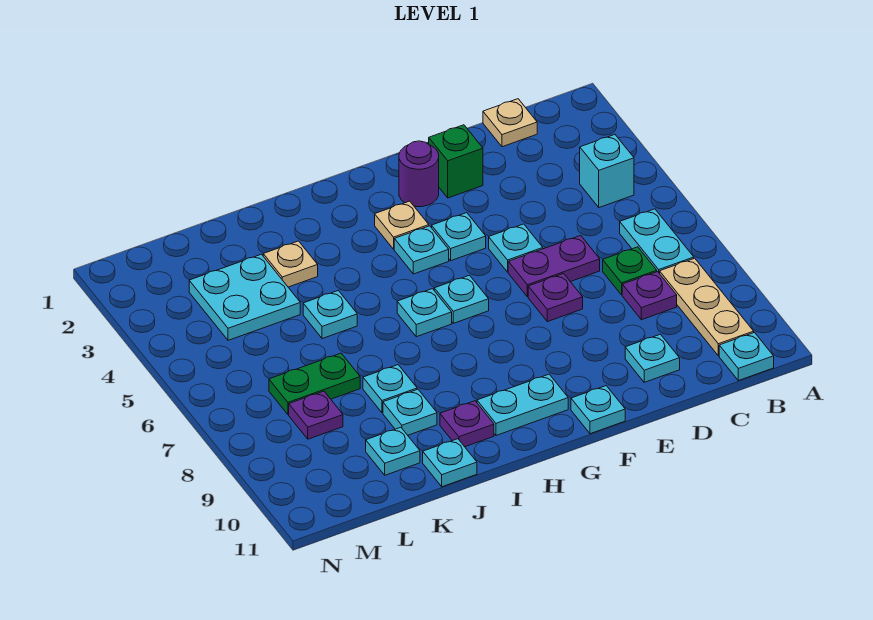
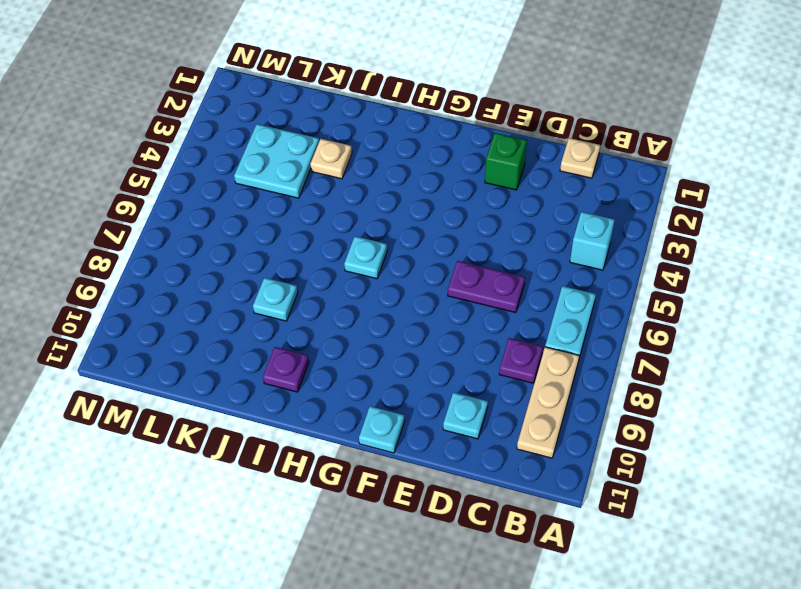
none -> cyan 1x1 plate [719,333,774,381]
none -> green 1x1 plate [603,247,657,295]
none -> cyan 1x1 plate [489,224,543,272]
none -> purple 1x1 plate [528,274,583,322]

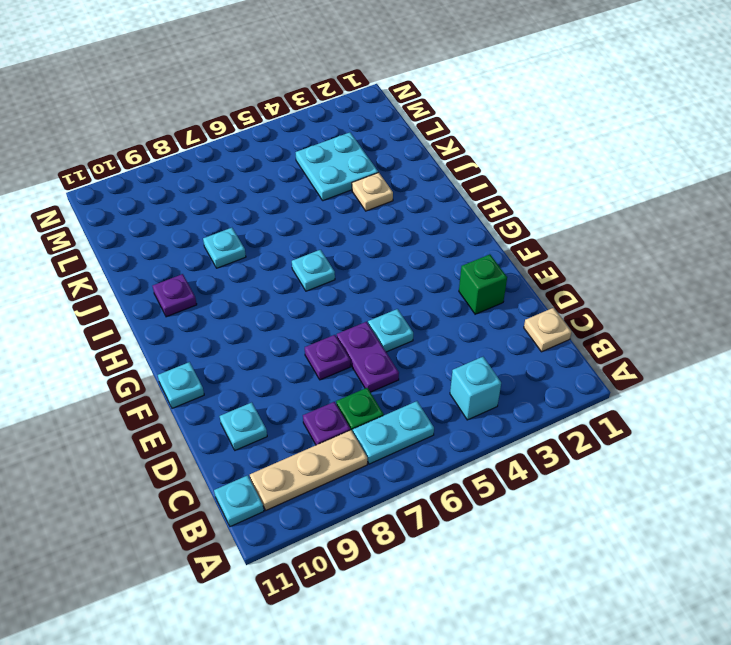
none -> purple 1x1 round brick [399,141,439,207]
none -> cyan 1x1 plate [432,213,486,261]
none -> tan 1x1 plate [375,201,429,249]
none -> cyan 1x1 plate [394,226,449,274]

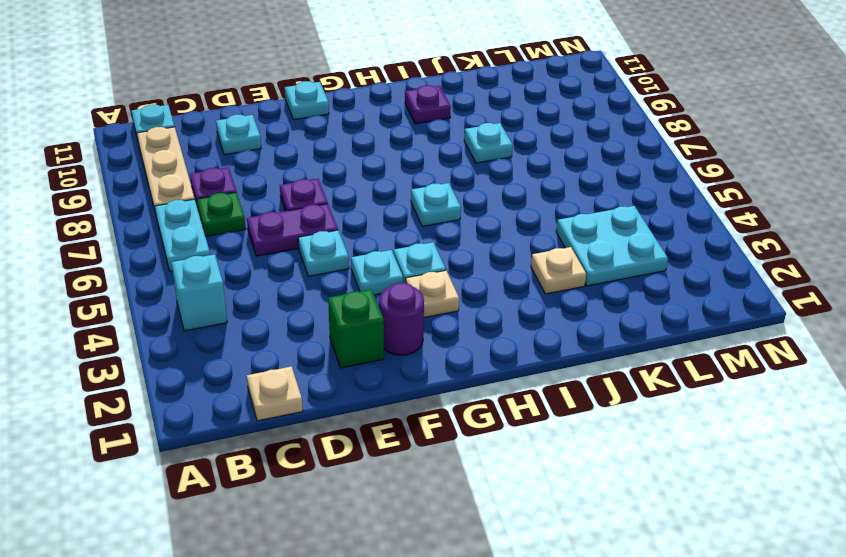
none -> cyan 1x1 plate [434,275,489,323]
none -> cyan 1x2 plate [477,374,568,435]
none -> cyan 1x1 plate [303,290,357,339]
none -> cyan 1x1 plate [383,389,437,435]

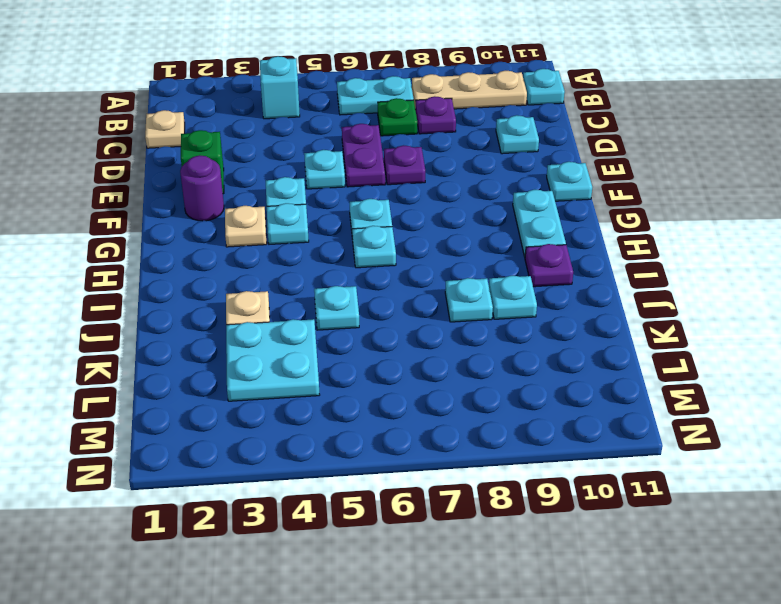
none -> cyan 1x1 plate [423,439,477,487]
none -> green 1x2 plate [269,353,360,414]
none -> cyan 1x1 plate [366,427,420,475]
none -> purple 1x1 plate [289,391,343,439]

